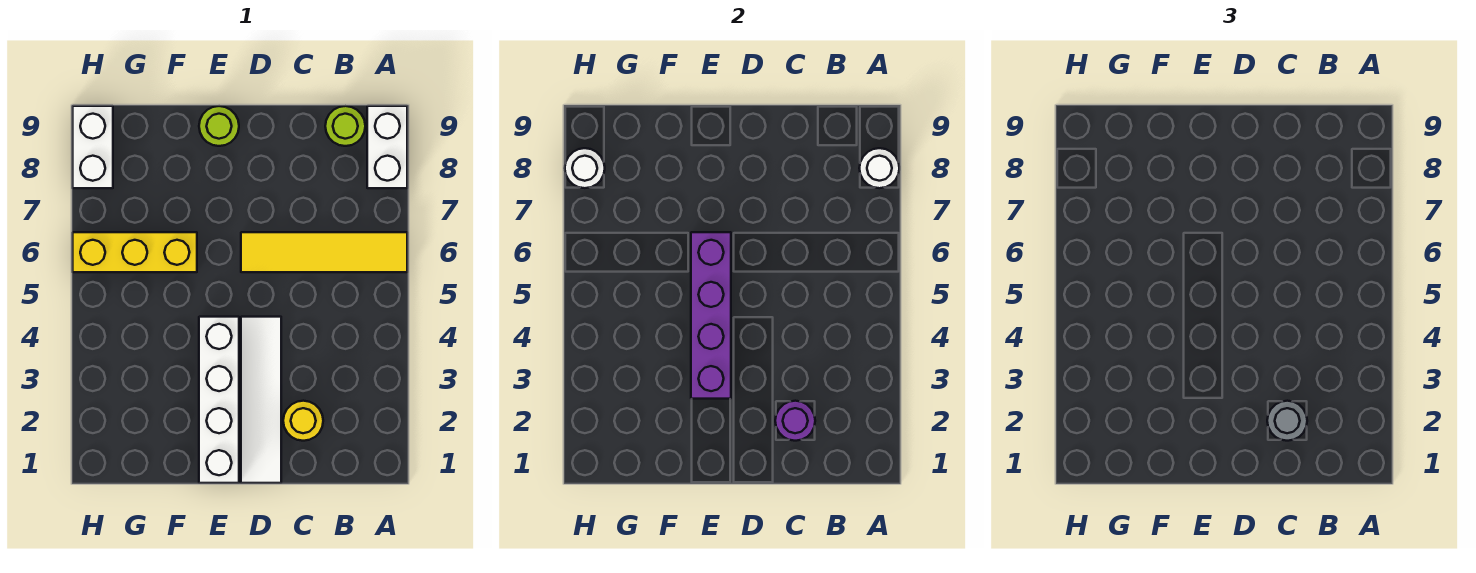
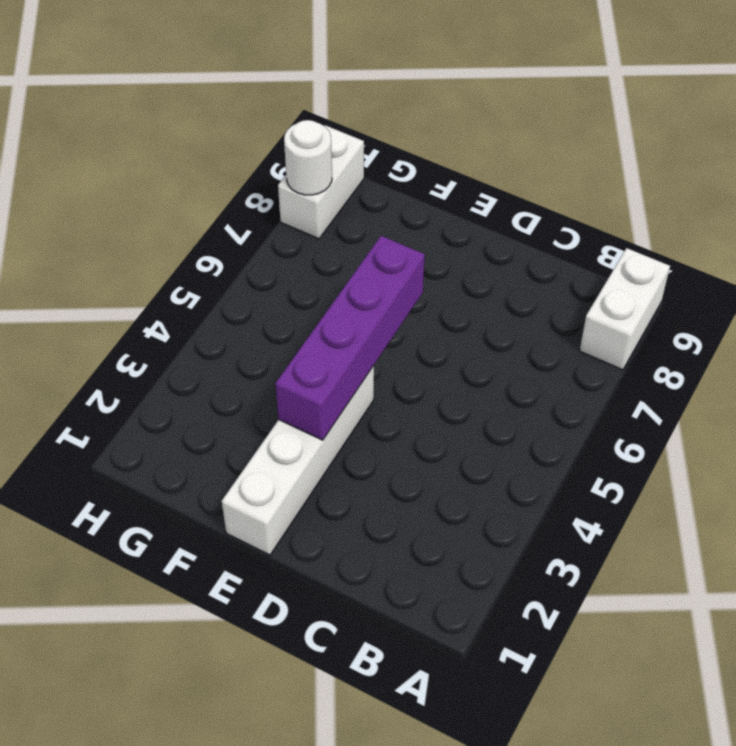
none -> yellow 1x4 tile [241,232,407,272]
none -> lime 1x1 round brick [325,106,365,146]
none -> yellow 1x1 round brick [283,401,323,441]

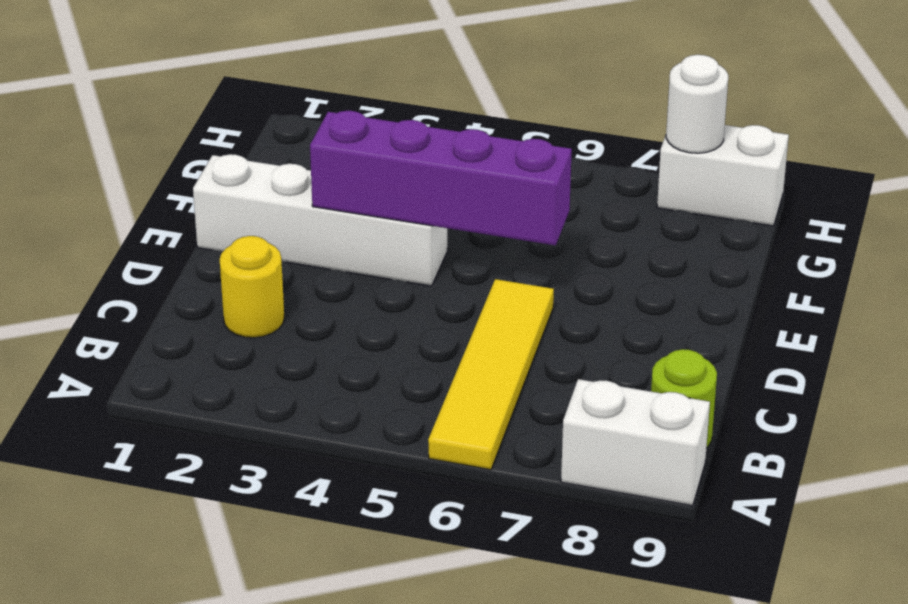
none -> white 1x4 tile [241,317,281,483]
none -> lime 1x1 round brick [199,106,239,146]
none -> yellow 1x3 brick [73,232,197,272]

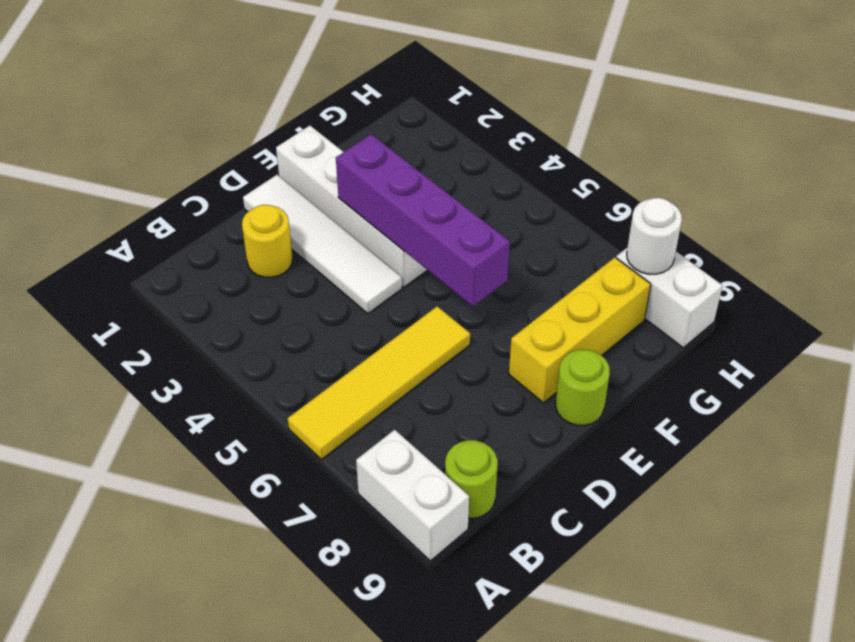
yellow 1x3 brick [509,258,651,403] -> yellow 1x3 brick moved to [73,232,197,272]
none -> white 1x1 round brick [859,148,899,188]
none -> purple 1x1 round brick [775,401,815,441]
none -> grey 1x1 round brick [1267,401,1307,441]

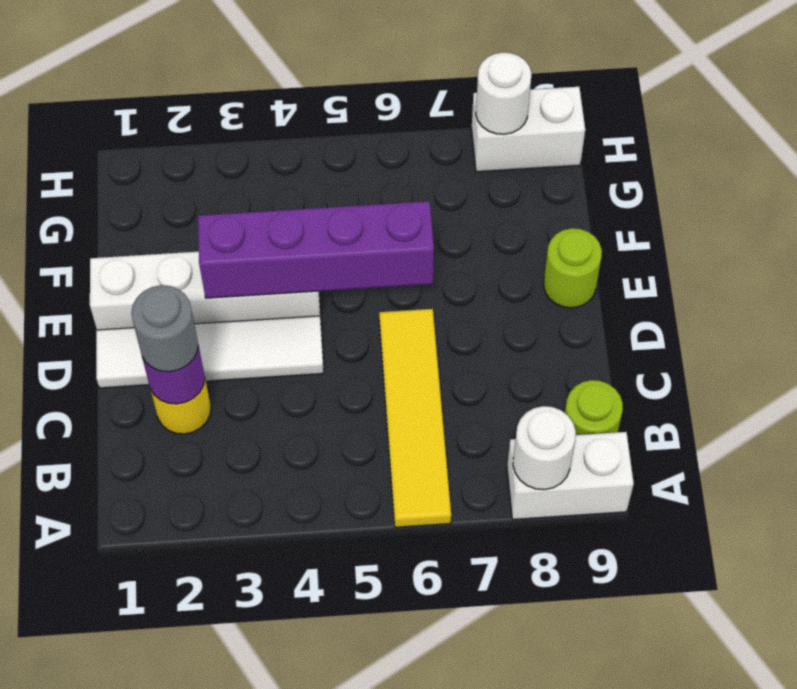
none -> yellow 1x3 brick [73,232,197,272]

